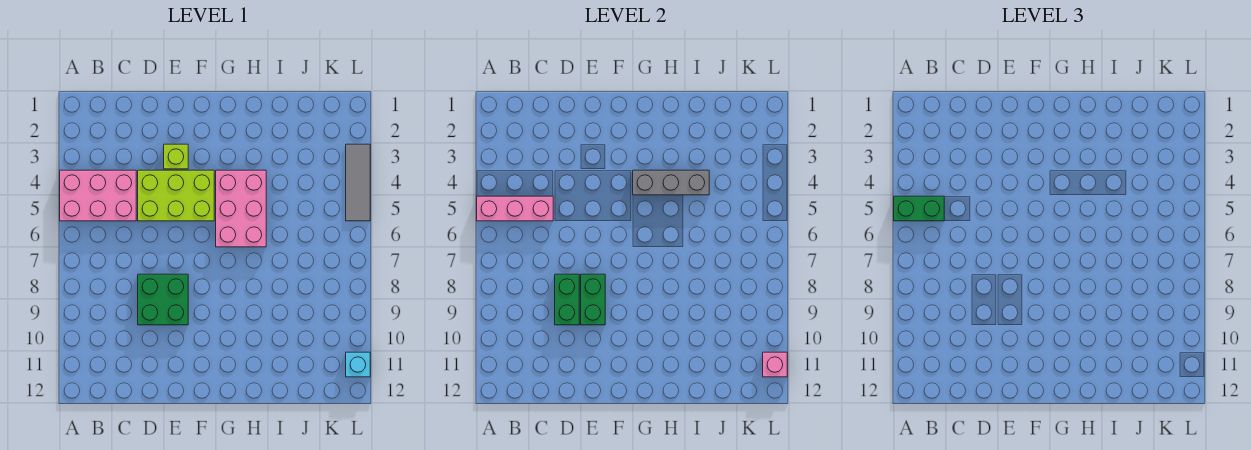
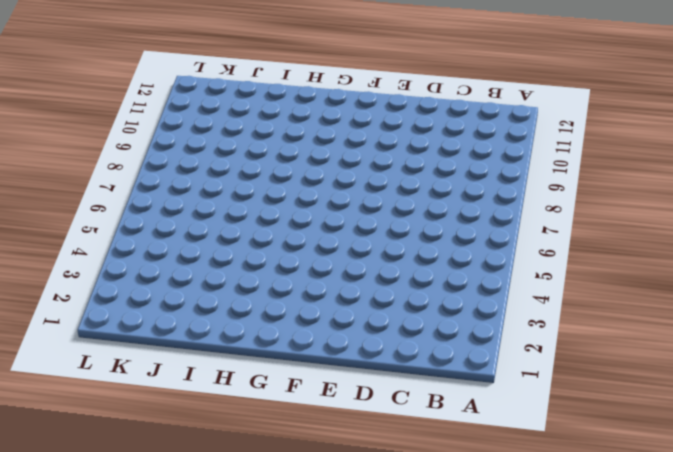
none -> pink 2x3 brick [60,170,136,221]
none -> lime 2x3 brick [138,170,214,221]
none -> green 2x2 brick [138,274,188,325]

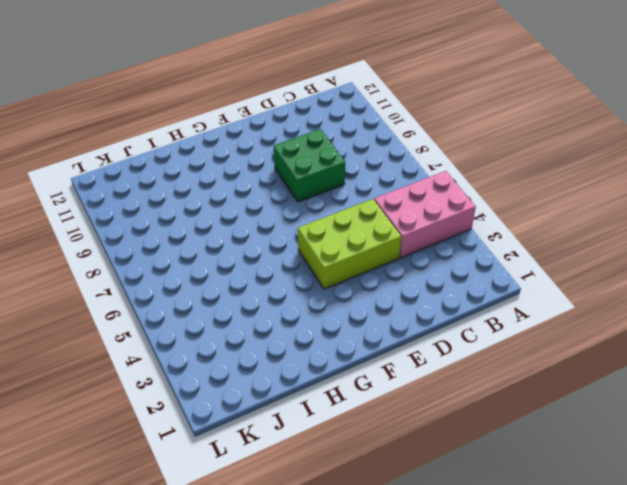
none -> lime 1x1 brick [164,144,188,169]
none -> pink 2x3 brick [216,170,266,247]
none -> grey 1x3 tile [346,144,370,221]

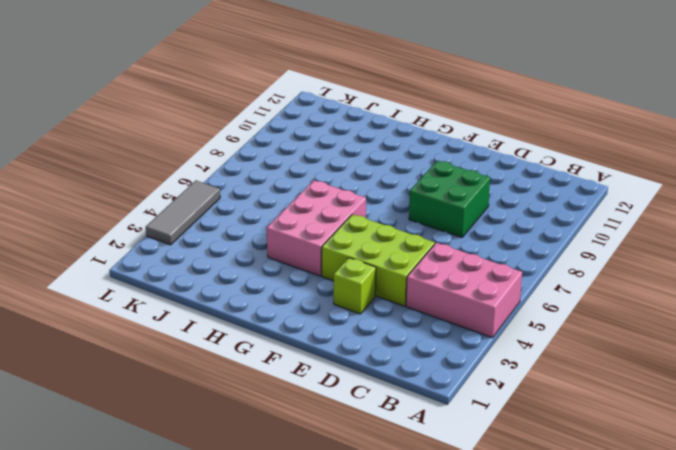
none -> cyan 1x1 brick [346,352,370,377]
none -> pink 1x3 brick [477,196,553,221]
none -> green 1x2 brick [555,274,579,325]

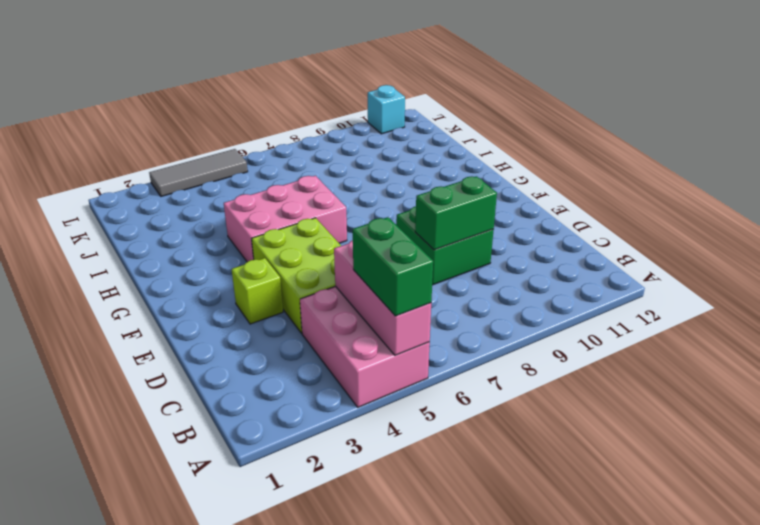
none -> green 1x2 brick [581,274,605,325]
none -> grey 1x3 brick [633,170,709,195]
none -> pink 1x1 brick [763,352,787,377]

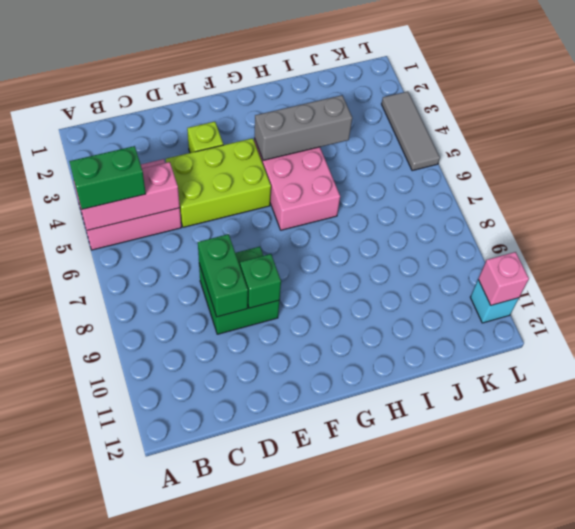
green 1x1 brick [240,254,281,308] -> green 1x2 brick [581,274,605,325]

